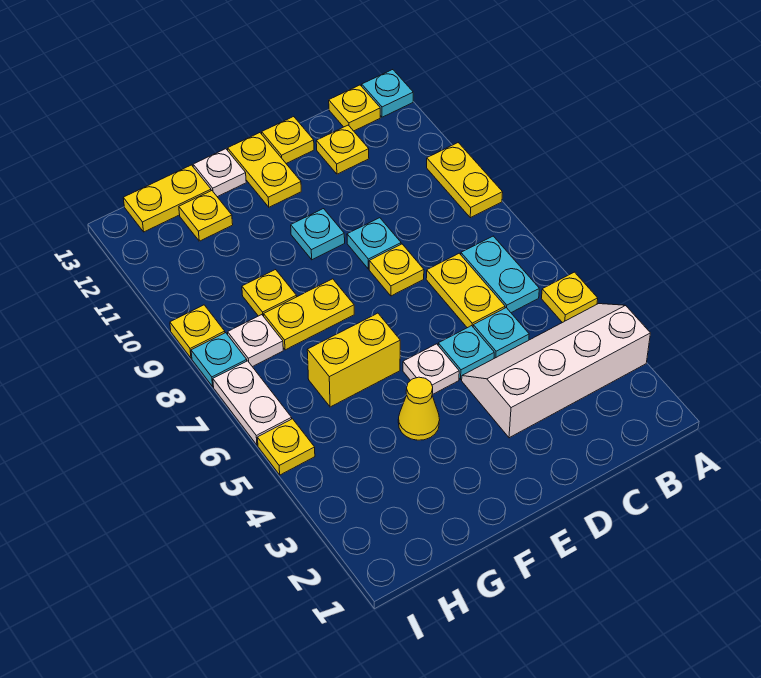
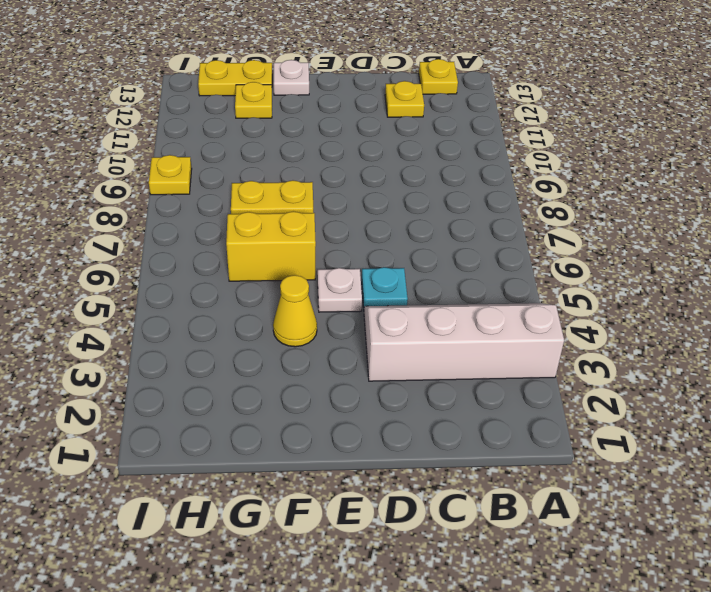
none -> yellow 1x1 plate [541,272,598,323]
none -> yellow 1x2 plate [427,143,503,218]
none -> cyan 1x1 plate [362,70,413,117]

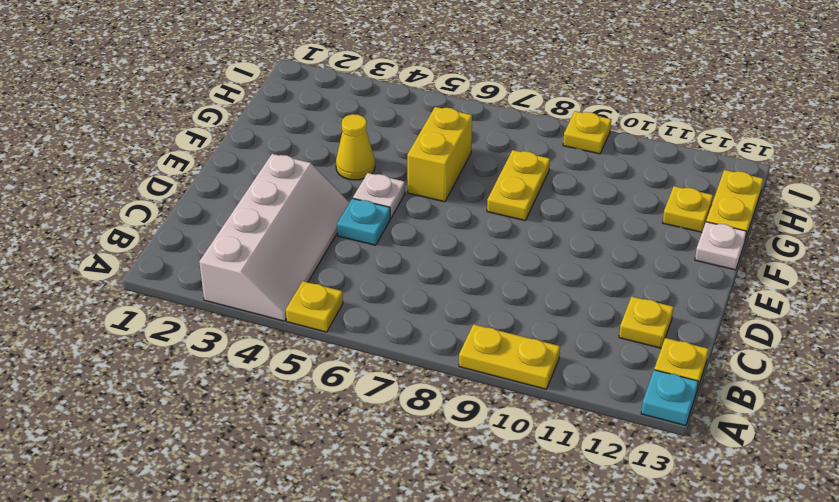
none -> cyan 1x2 plate [461,236,539,313]
none -> cyan 1x1 plate [473,308,529,358]
none -> yellow 1x2 plate [426,253,505,328]

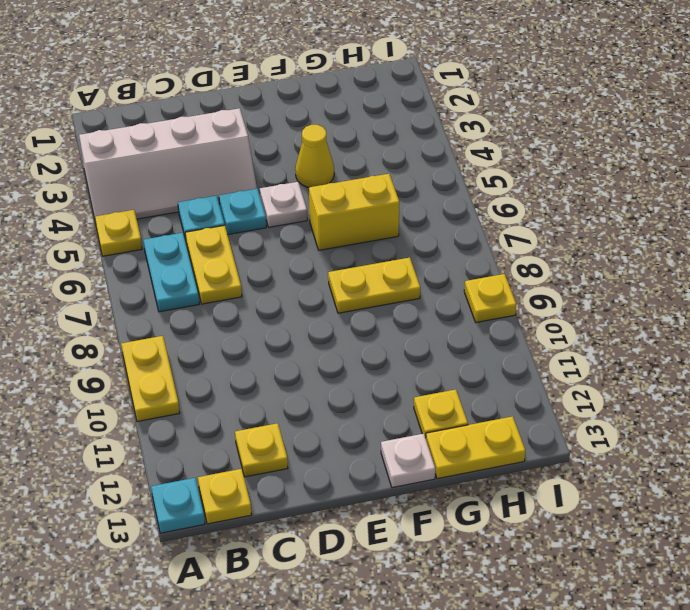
none -> yellow 1x1 plate [369,244,424,296]
none -> cyan 1x1 plate [347,218,401,269]
none -> yellow 1x1 plate [262,117,314,163]

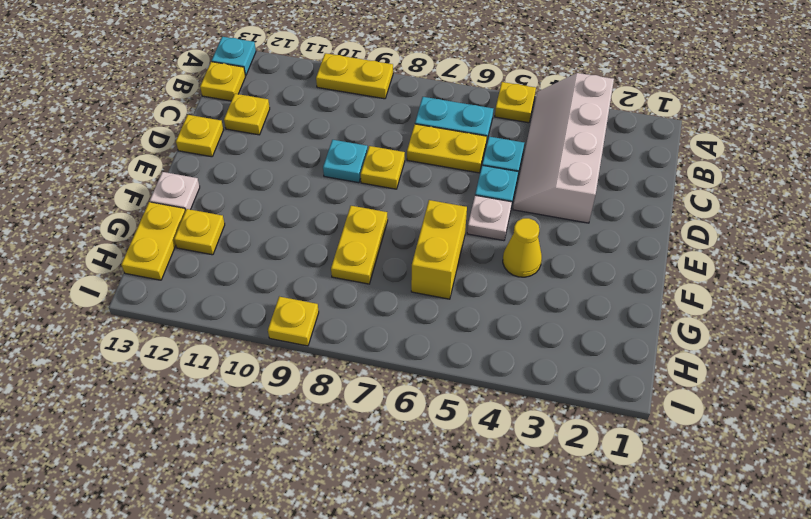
none -> cyan 1x1 plate [291,209,345,260]
none -> yellow 1x2 plate [228,133,301,207]
none -> yellow 1x1 plate [242,270,297,316]

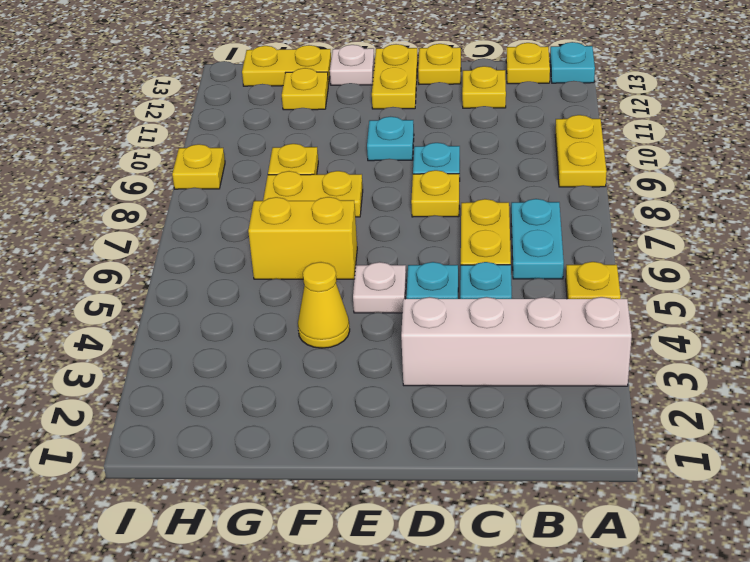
none -> white 1x1 plate [228,315,283,367]
none -> yellow 1x1 plate [257,419,315,475]
none -> white 1x2 plate [213,361,292,445]

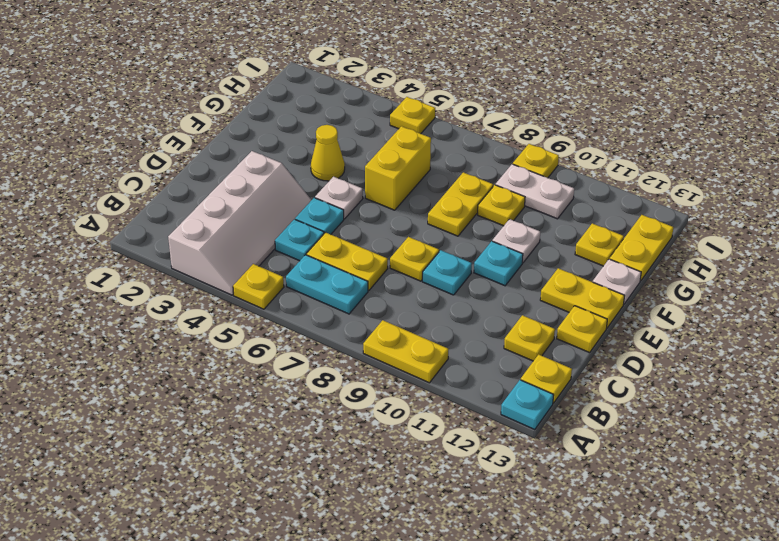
white 1x1 plate [492,219,540,263] -> white 1x1 plate moved to [228,315,283,367]
white 1x2 plate [496,164,574,219] -> white 1x2 plate moved to [213,361,292,445]
none -> cyan 1x1 plate [191,333,247,387]

